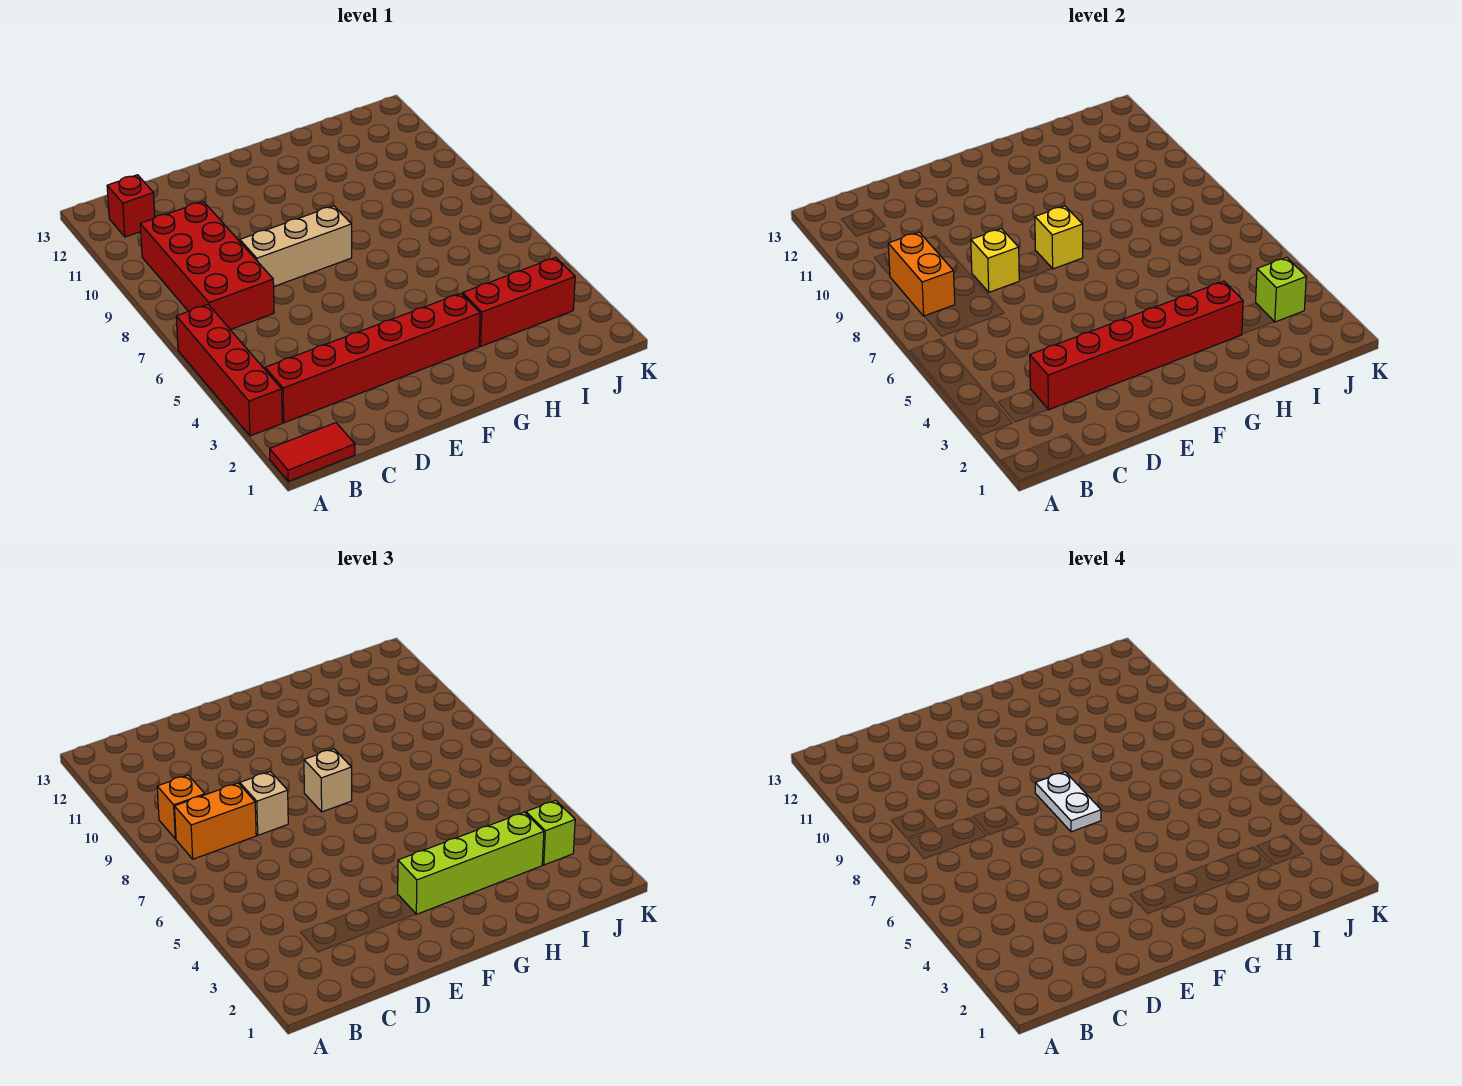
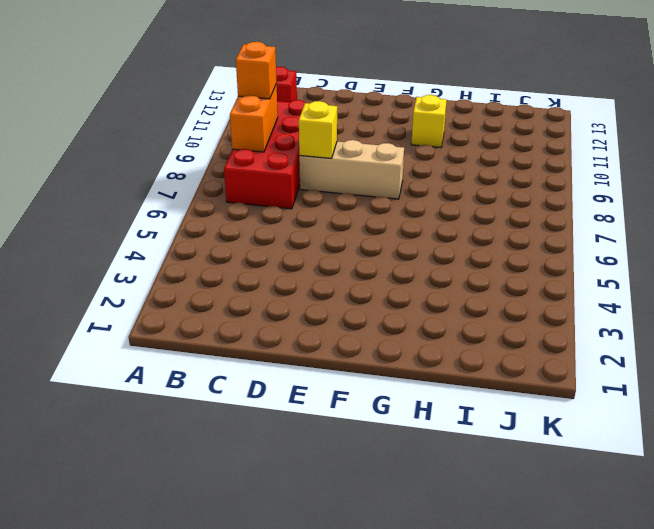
yellow 1x1 brick [411,95,447,148] -> yellow 1x1 brick moved to [1035,206,1083,269]
none -> red 1x2 tile [270,423,355,481]
none -> red 1x4 brick [176,304,282,436]
none -> red 1x6 brick [265,293,480,423]

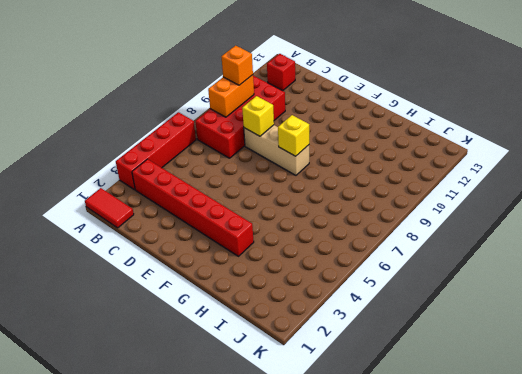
none -> red 1x3 brick [463,257,575,346]
none -> red 1x6 brick [1030,281,1243,410]
none -> lime 1x1 brick [1256,257,1306,322]

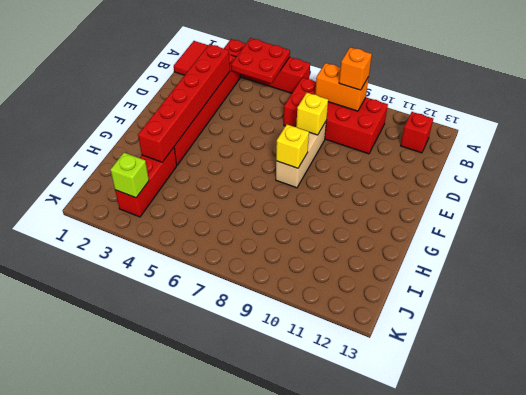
red 2x2 plate [231,38,290,84] -> none
none -> orange 1x2 brick [174,783,256,859]
none -> tan 1x1 brick [240,772,288,835]
none -> lime 1x4 brick [398,812,544,914]

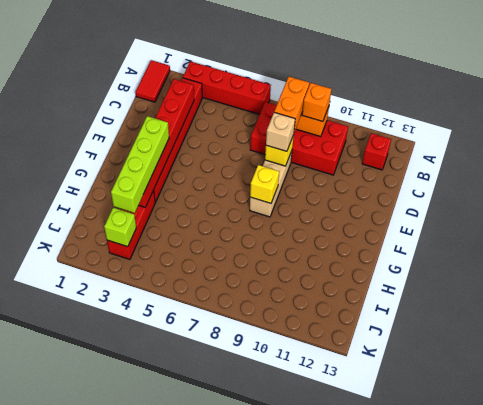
none -> tan 1x1 brick [304,749,352,812]
none -> lime 1x1 brick [526,800,575,865]
none -> white 1x2 plate [1035,772,1101,832]

